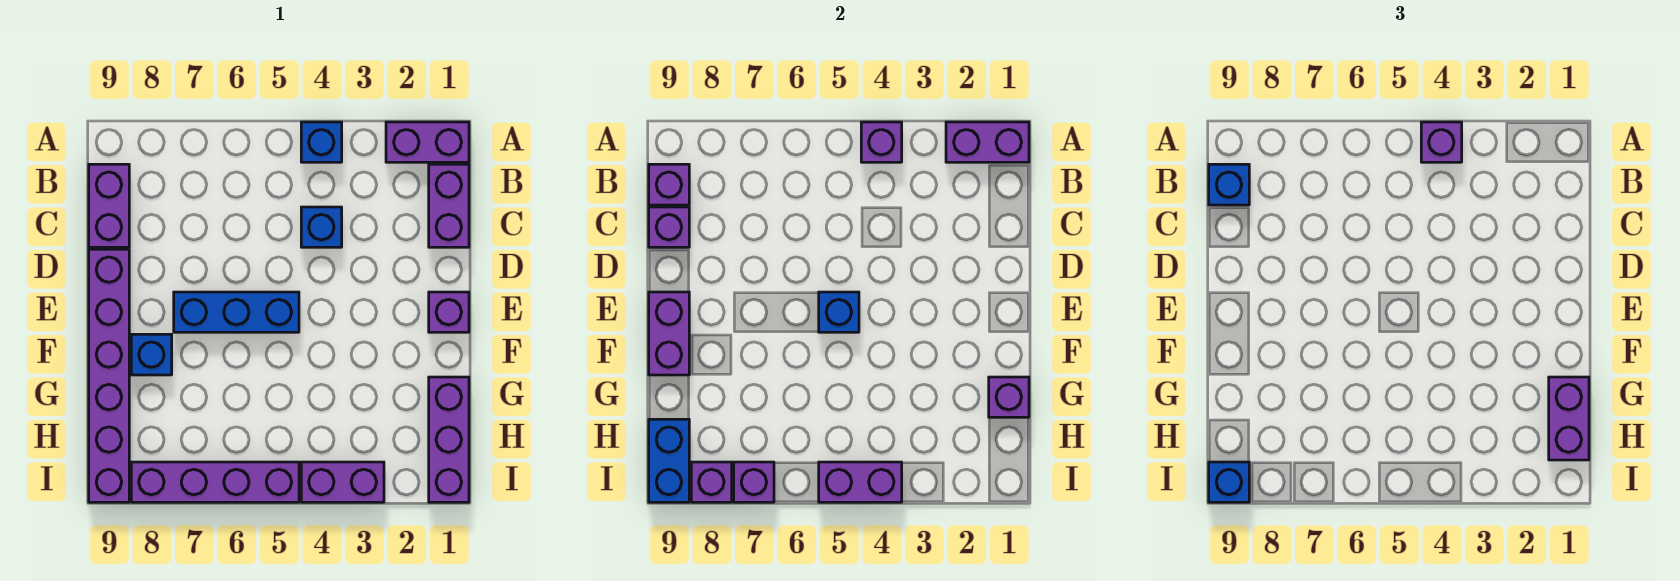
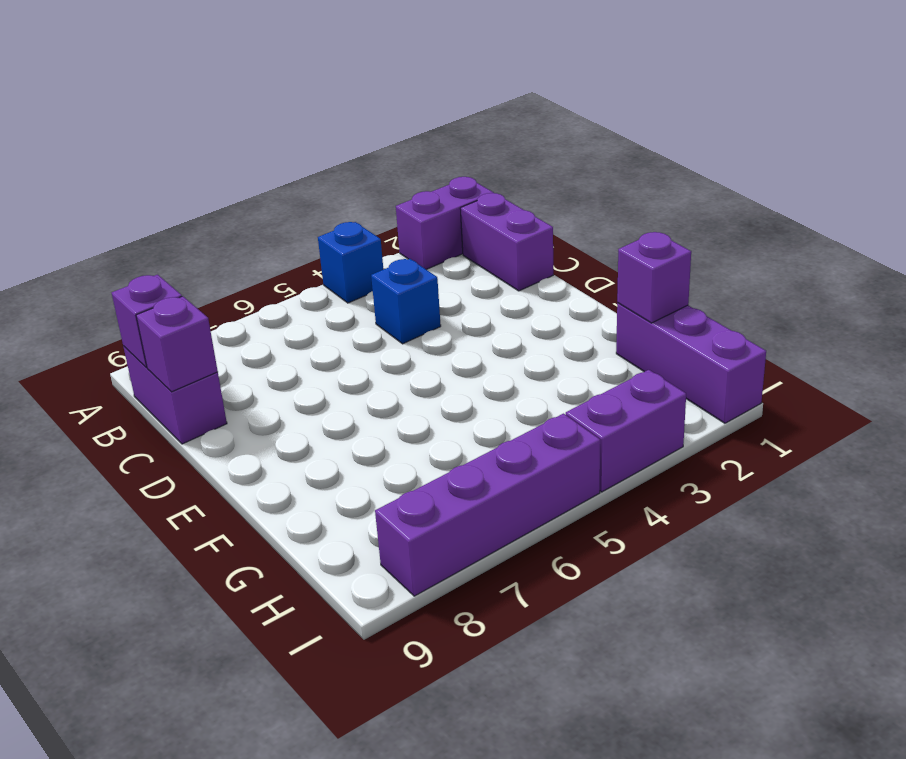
none -> purple 1x6 brick [89,249,129,502]
none -> purple 1x1 brick [429,292,469,332]
none -> blue 1x3 brick [174,292,299,332]

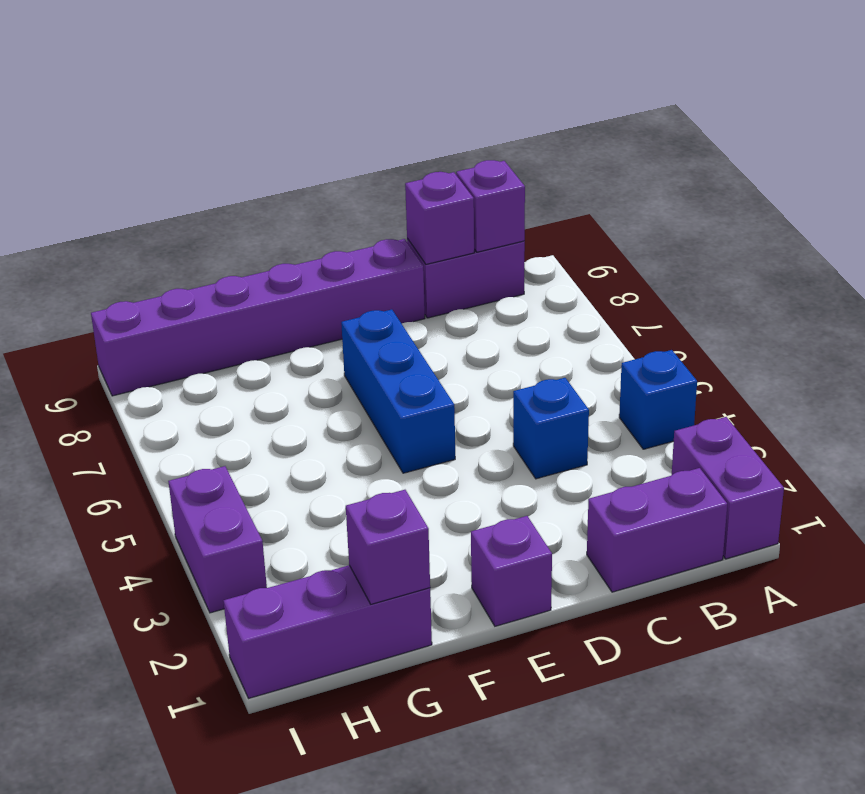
none -> blue 1x1 brick [131,334,172,375]
none -> purple 1x4 brick [131,462,299,502]
none -> purple 1x2 brick [946,122,1029,162]

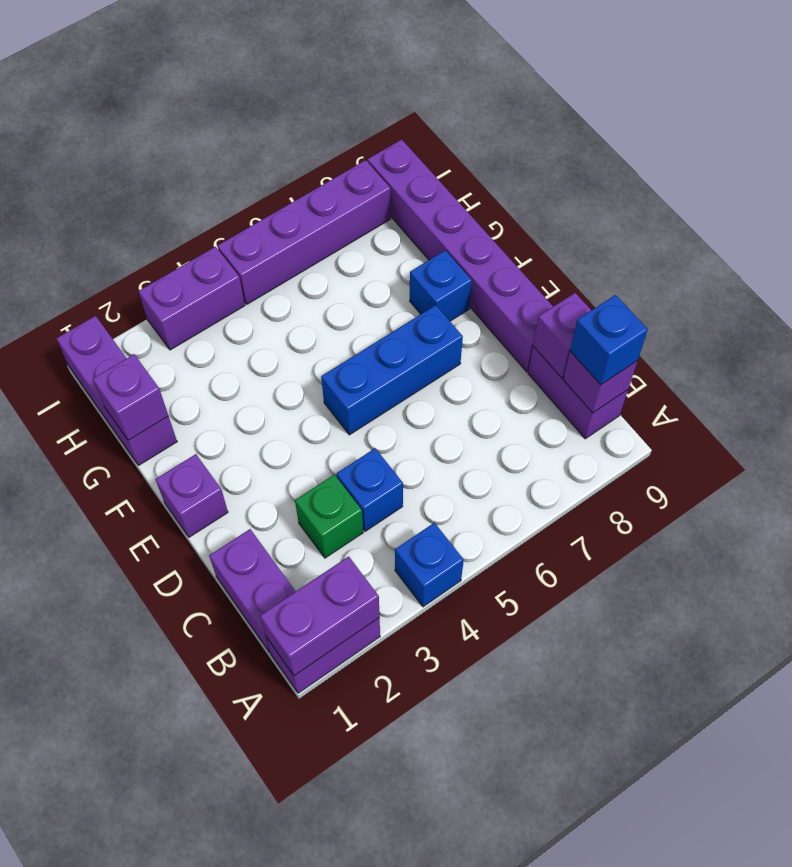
green 1x1 brick [295,475,363,558] -> none
none -> purple 1x1 brick [861,122,902,162]
none -> blue 1x1 brick [819,292,859,332]
none -> purple 1x2 brick [649,292,689,375]

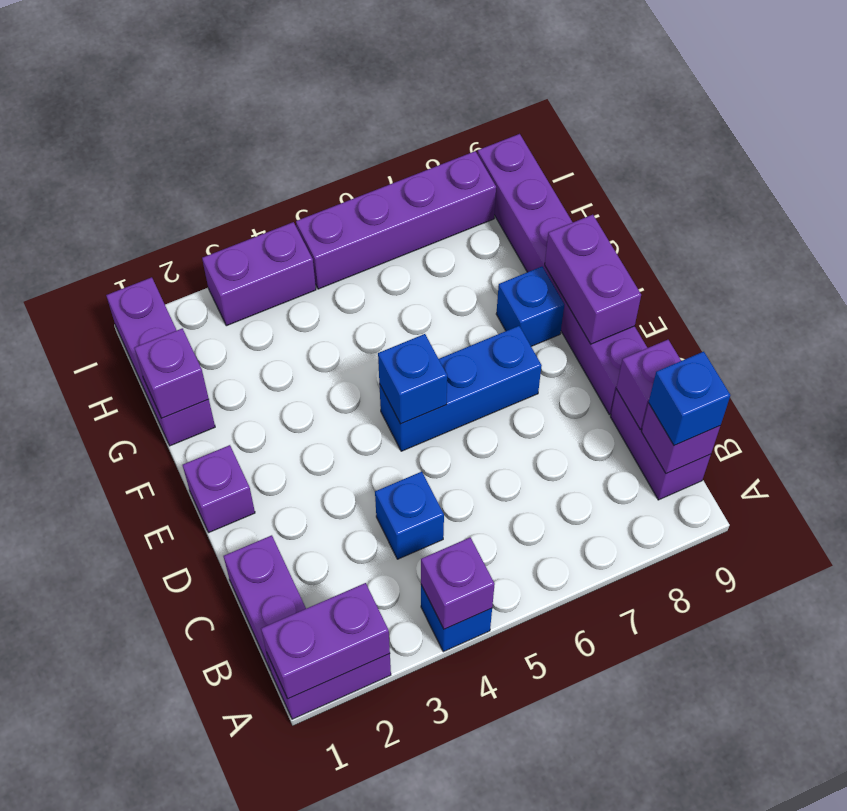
none -> blue 1x2 brick [649,419,689,502]
none -> purple 1x2 brick [819,462,902,502]
none -> purple 1x1 brick [734,462,774,502]

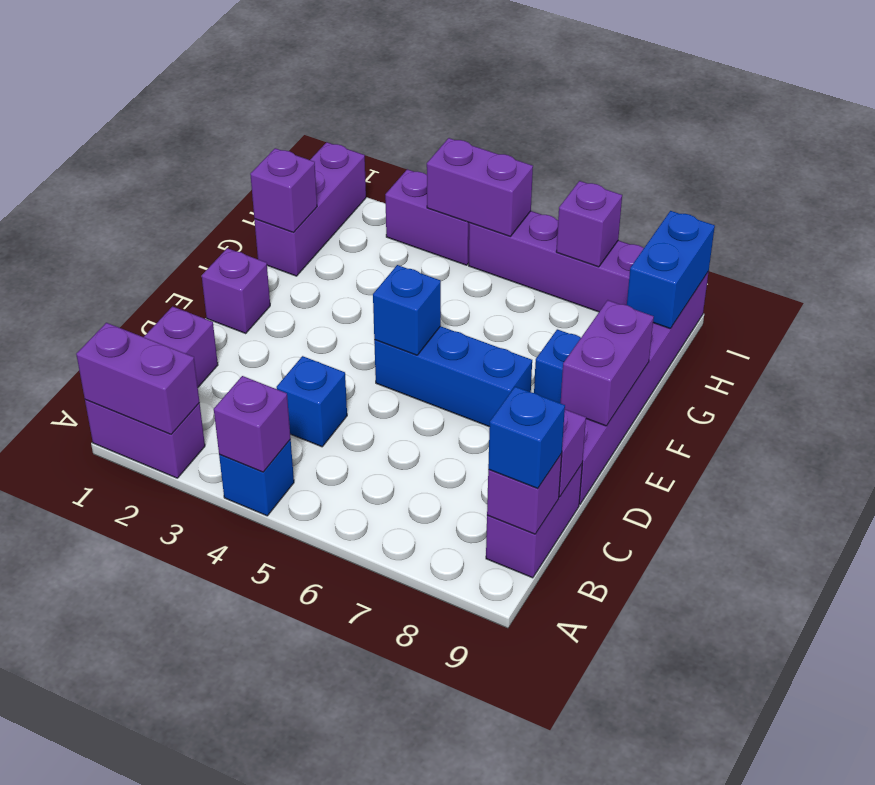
none -> purple 1x1 brick [691,462,732,502]
none -> purple 1x1 brick [1421,122,1462,162]
none -> purple 1x2 brick [1549,377,1589,460]

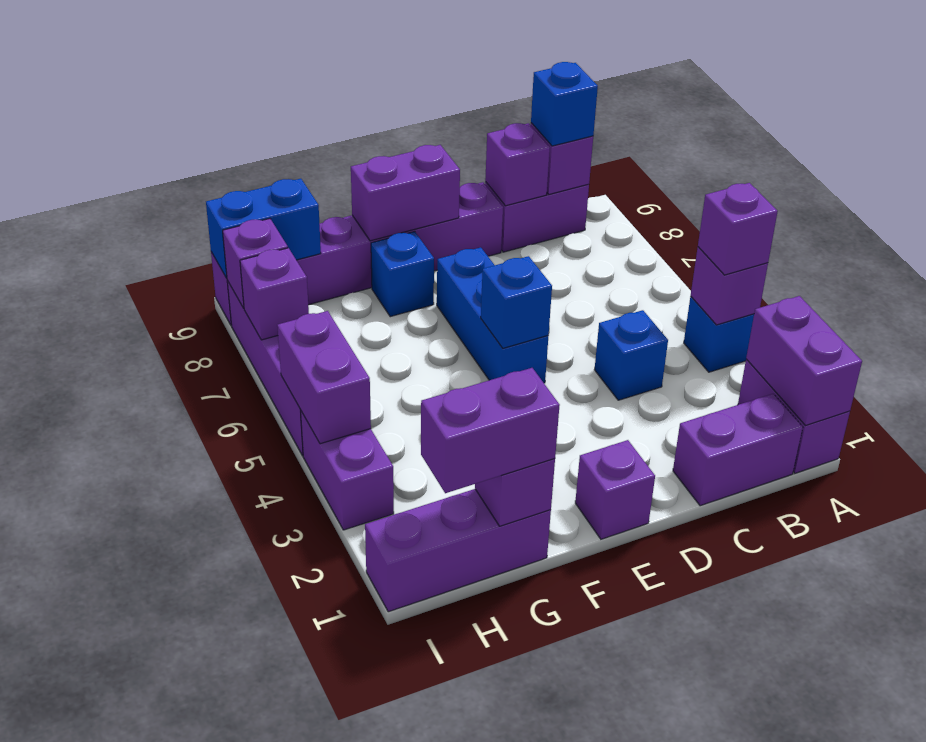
none -> blue 1x1 brick [1209,462,1249,502]

